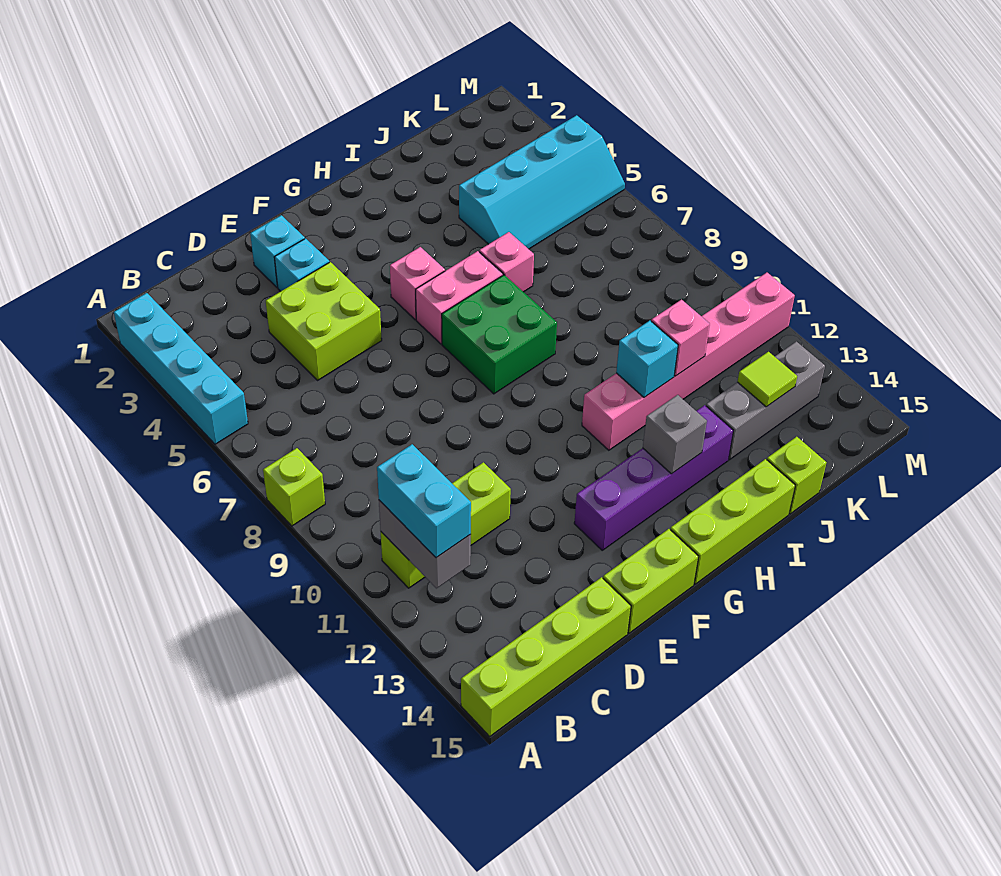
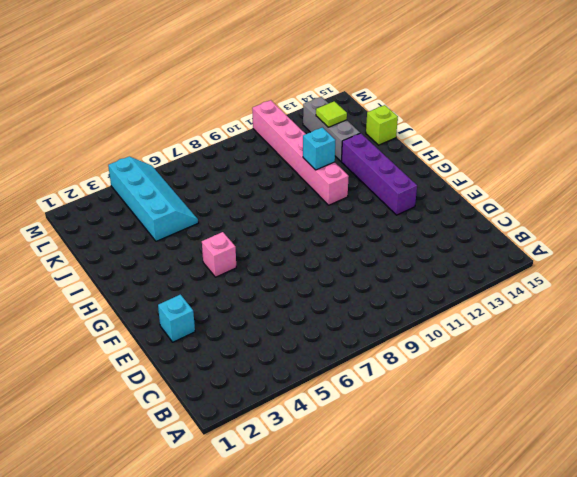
none -> cyan 1x4 brick [114,293,248,444]
none -> lime 1x1 brick [263,448,325,526]
none -> lime 1x4 brick [461,577,631,736]

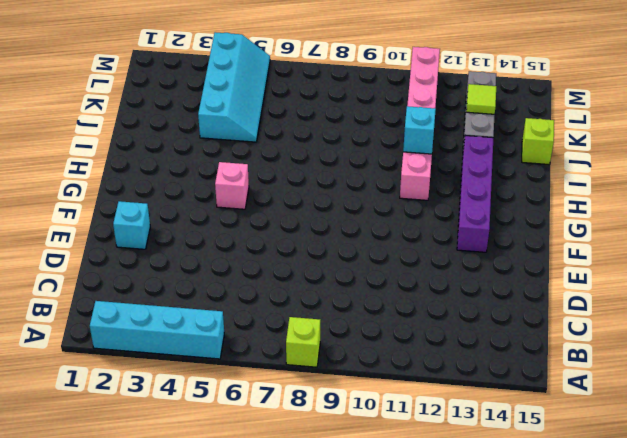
none -> lime 1x4 brick [461,577,631,736]
none -> lime 1x3 brick [381,462,511,588]
none -> lime 2x2 brick [266,262,382,380]

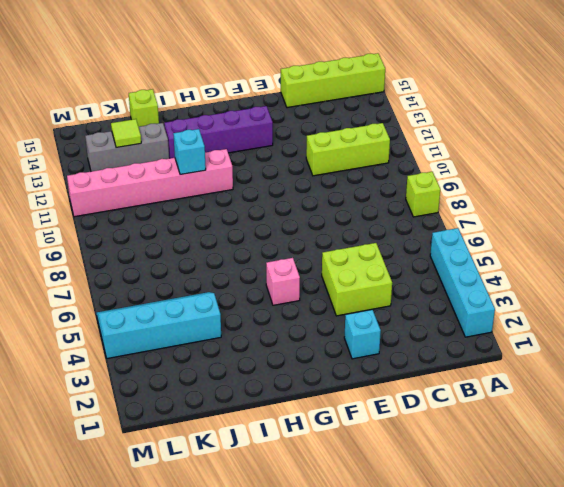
none -> cyan 1x1 brick [274,238,329,291]
none -> lime 1x2 brick [603,529,699,633]
none -> pink 1x2 brick [416,251,503,344]

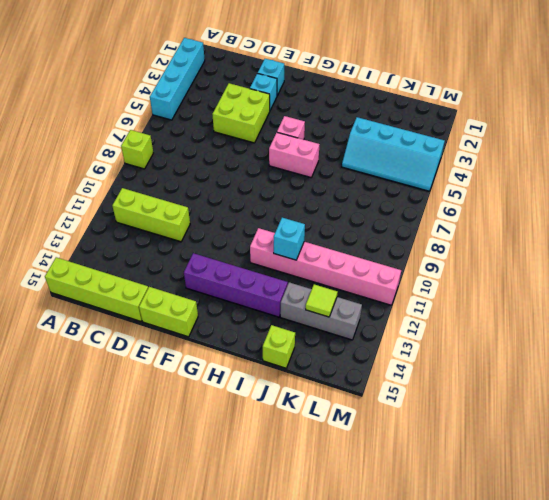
none -> green 2x2 brick [442,275,557,394]
none -> lime 1x3 brick [670,459,795,584]
none -> pink 1x1 brick [479,232,534,292]

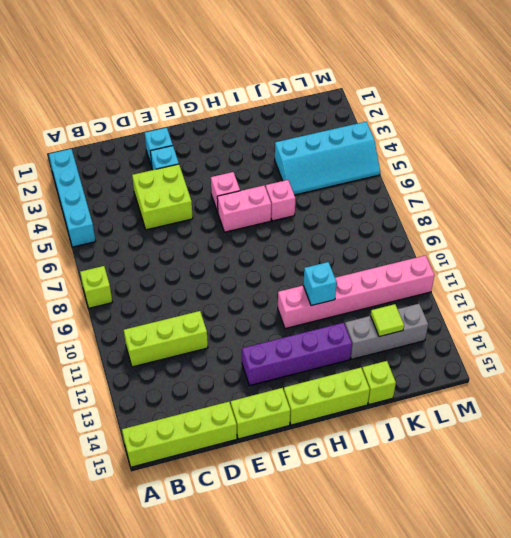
none -> green 2x2 brick [442,275,557,394]
none -> grey 1x2 brick [379,500,471,588]
none -> grey 1x1 brick [643,395,707,474]

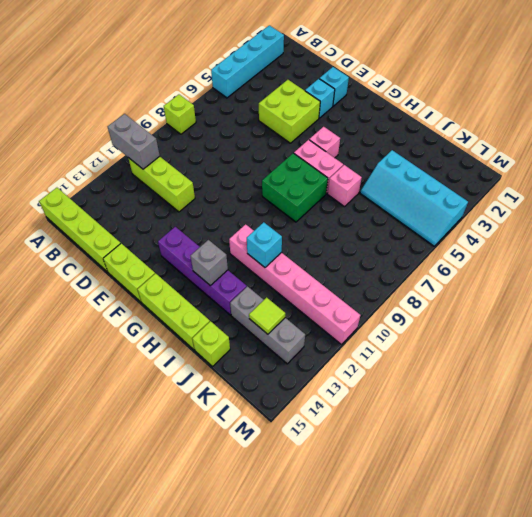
grey 1x2 brick [107,114,160,169] -> grey 1x2 brick turned to [379,500,471,588]
none -> pink 1x1 brick [651,300,710,376]
none -> cyan 1x2 brick [377,444,471,558]

